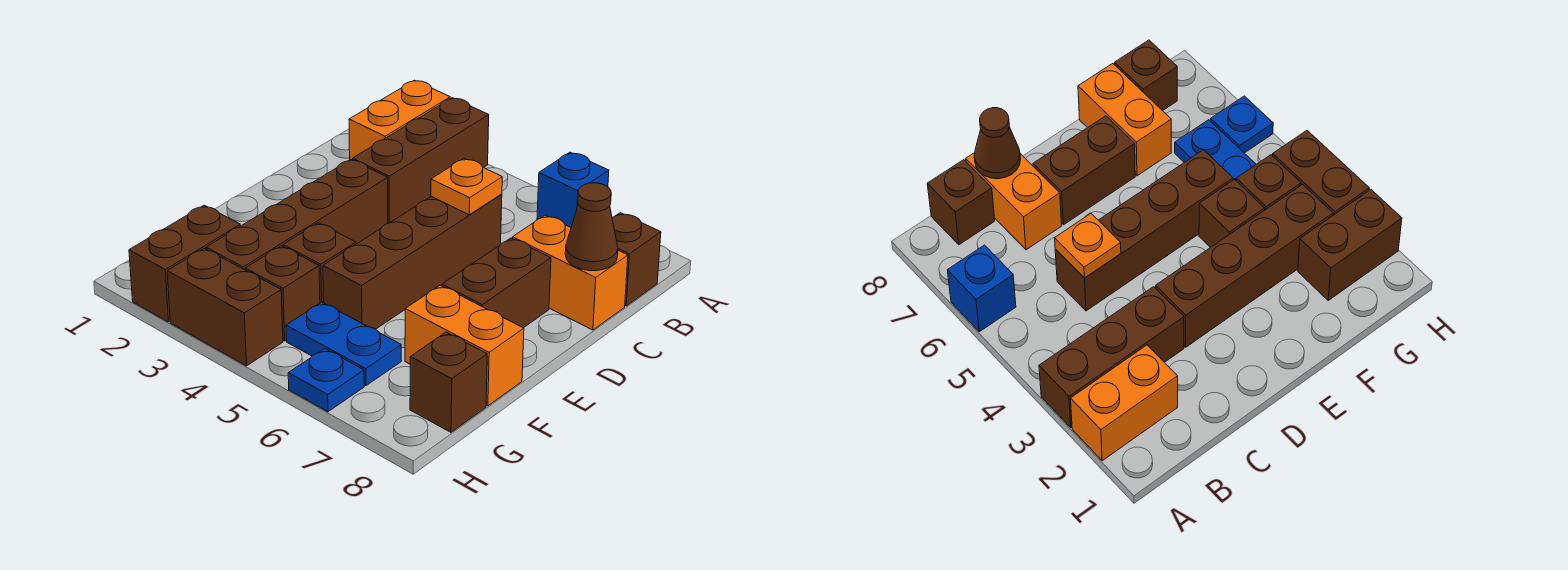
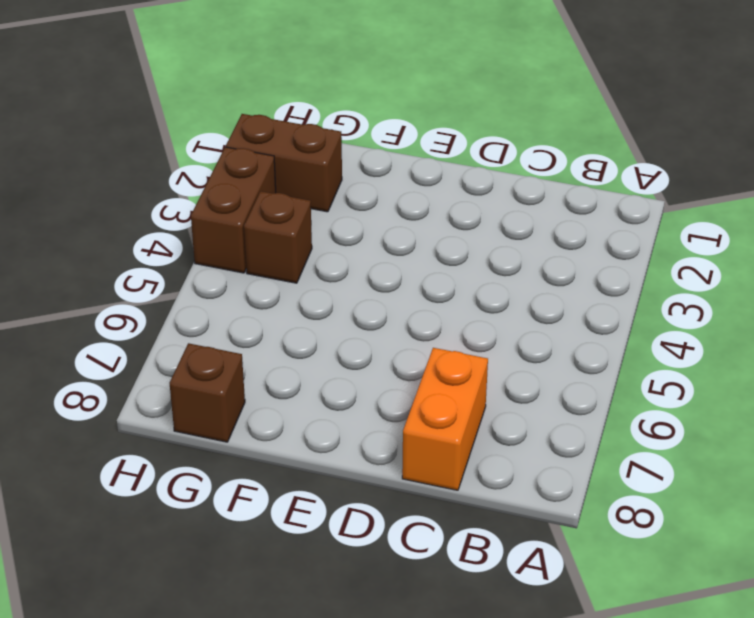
none -> orange 1x2 brick [349,80,450,160]
none -> brown 1x3 brick [353,98,489,223]
none -> blue 1x1 brick [537,152,609,227]

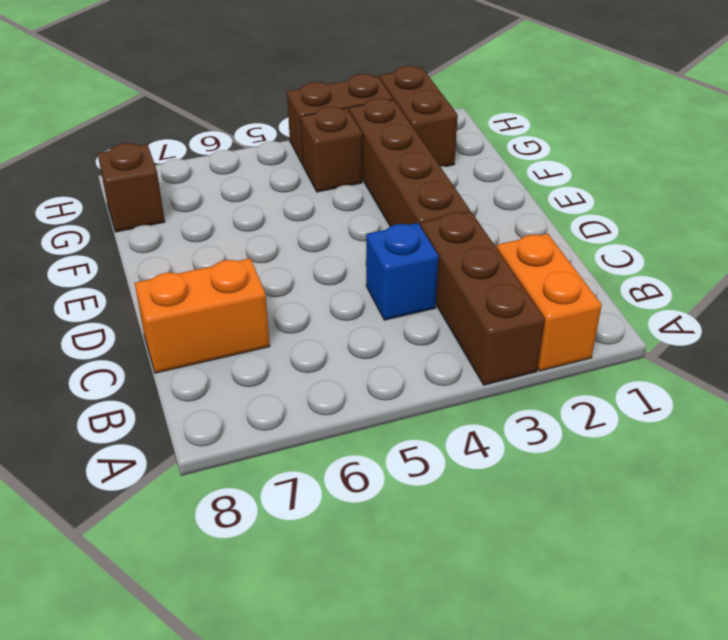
blue 1x1 brick [366,223,438,320] -> blue 1x1 brick moved to [537,152,609,227]
none -> brown 1x1 brick [612,213,661,306]
none -> brown 1x4 brick [323,194,502,329]
none -> brown 1x2 brick [442,238,551,328]

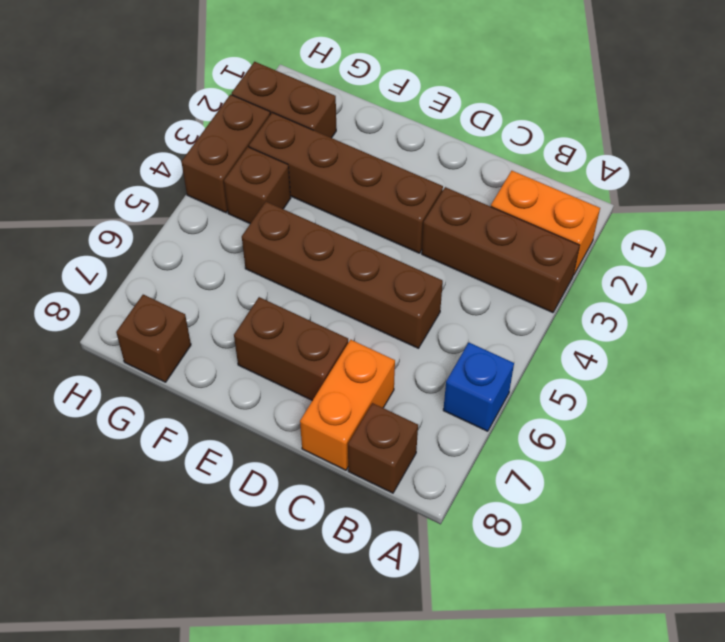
none -> brown 1x1 brick [283,223,356,303]
none -> orange 1x2 brick [405,285,524,406]
none -> blue 1x2 plate [286,302,401,386]

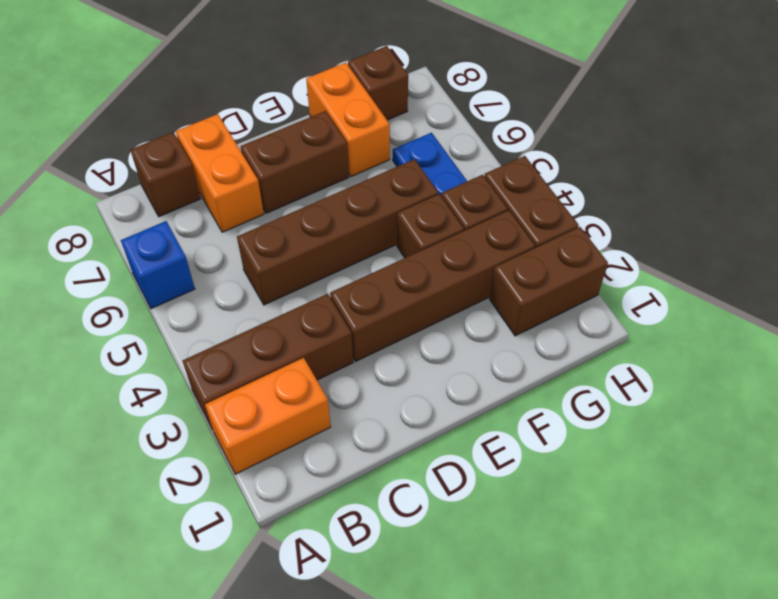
none -> blue 1x1 plate [288,349,364,412]
none -> orange 1x1 plate [431,159,502,215]
none -> brown 1x1 cone [565,183,618,271]

